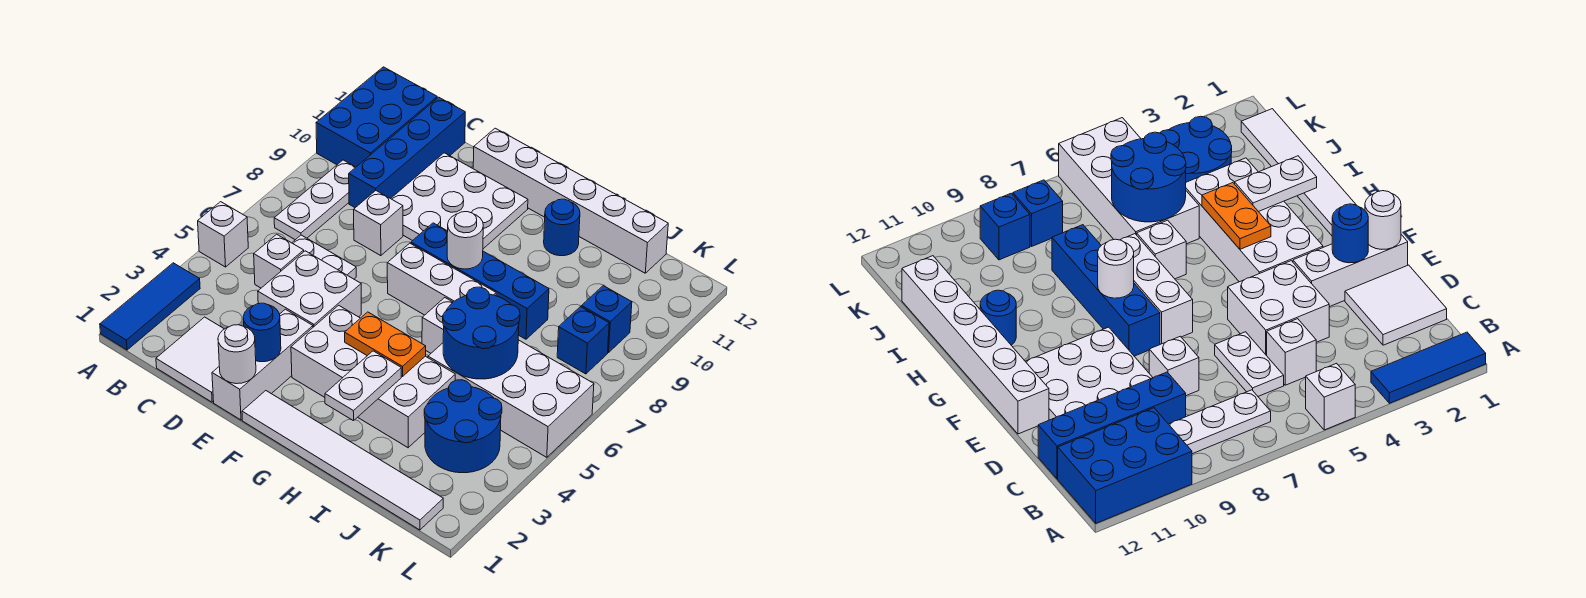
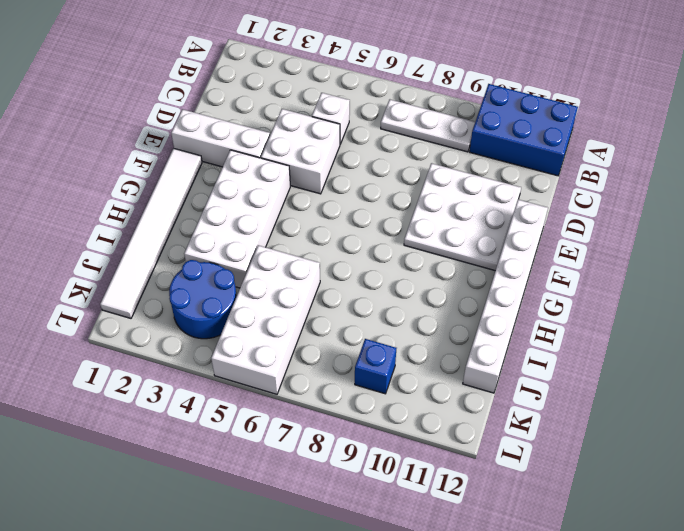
none -> blue 1x3 tile [100,263,200,350]
none -> white 1x1 brick [198,202,248,267]
none -> white 2x2 tile [156,317,224,402]

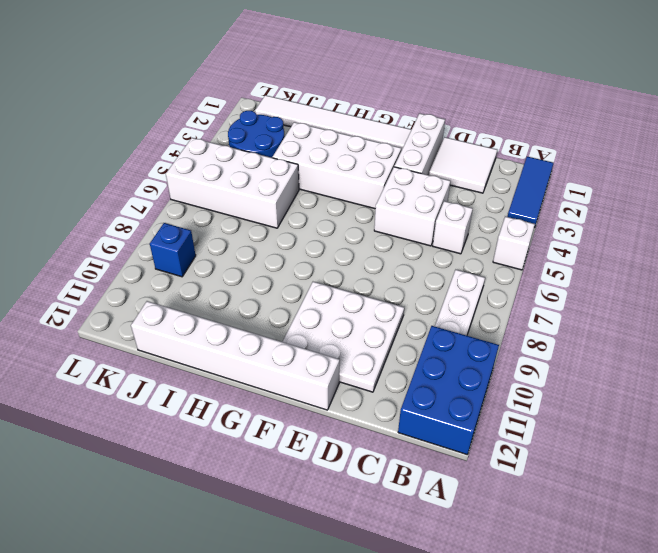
none -> white 1x2 plate [292,235,356,279]
none -> blue 1x4 brick [349,97,465,208]
none -> white 1x1 brick [354,191,403,256]

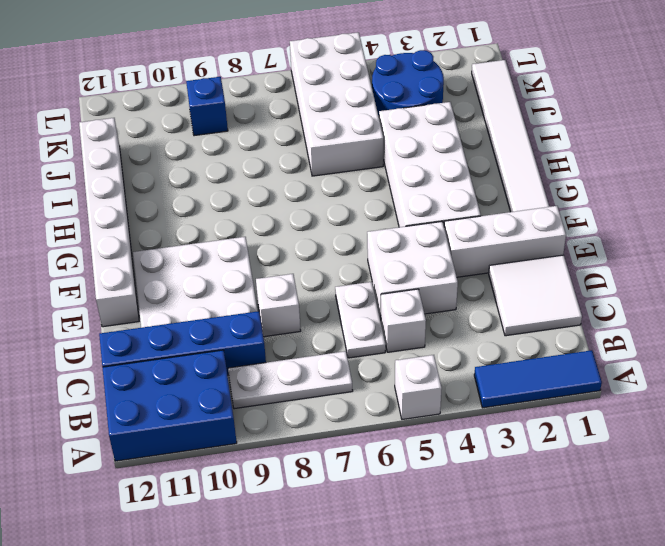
none -> white 1x3 brick [387,243,496,315]
none -> blue 1x4 brick [411,223,549,339]
none -> white 1x1 brick [422,298,453,353]

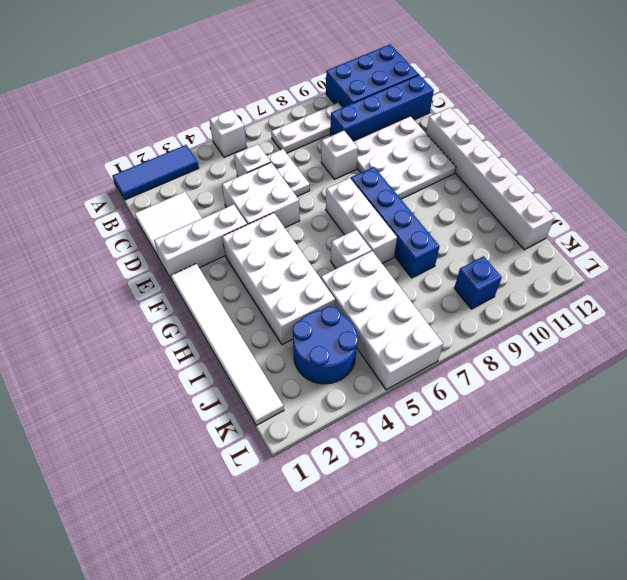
none -> blue 1x1 round brick [544,199,580,256]
none -> blue 1x1 brick [557,307,609,374]
none -> white 1x1 round brick [218,325,256,384]

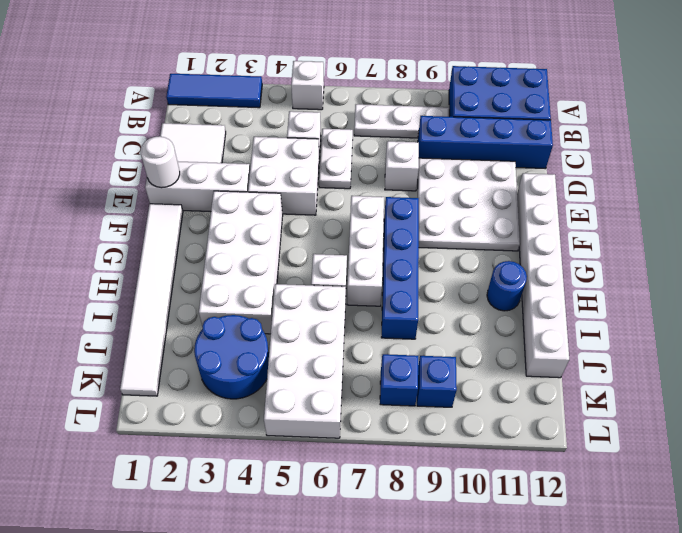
none -> blue 1x1 round brick [243,303,281,362]
none -> orange 1x2 plate [345,312,426,376]
none -> white 1x1 round brick [447,212,483,269]

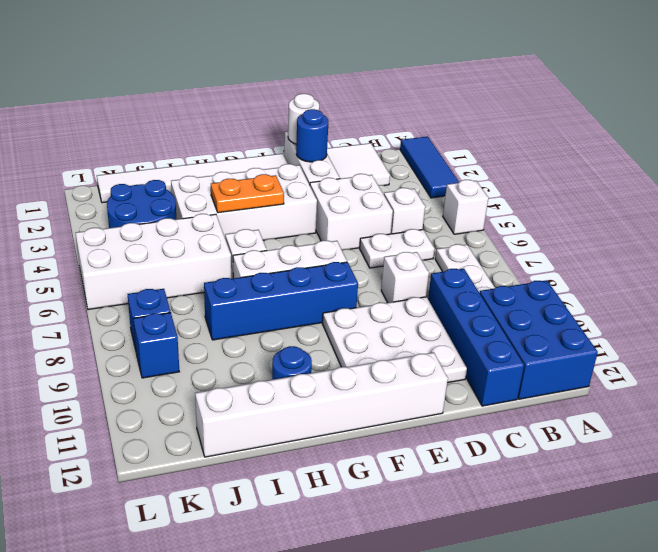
none -> white 1x1 round brick [447,212,483,269]
none -> white 1x2 plate [325,351,401,421]
none -> blue 2x2 round brick [443,287,520,379]

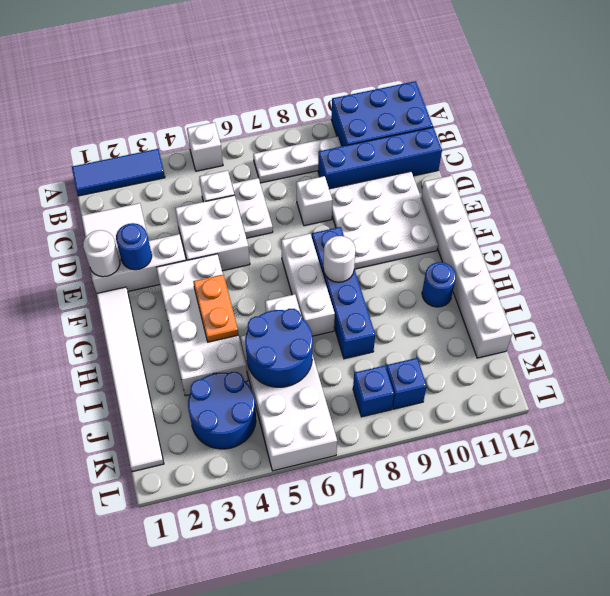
none -> white 1x2 plate [325,351,401,421]

